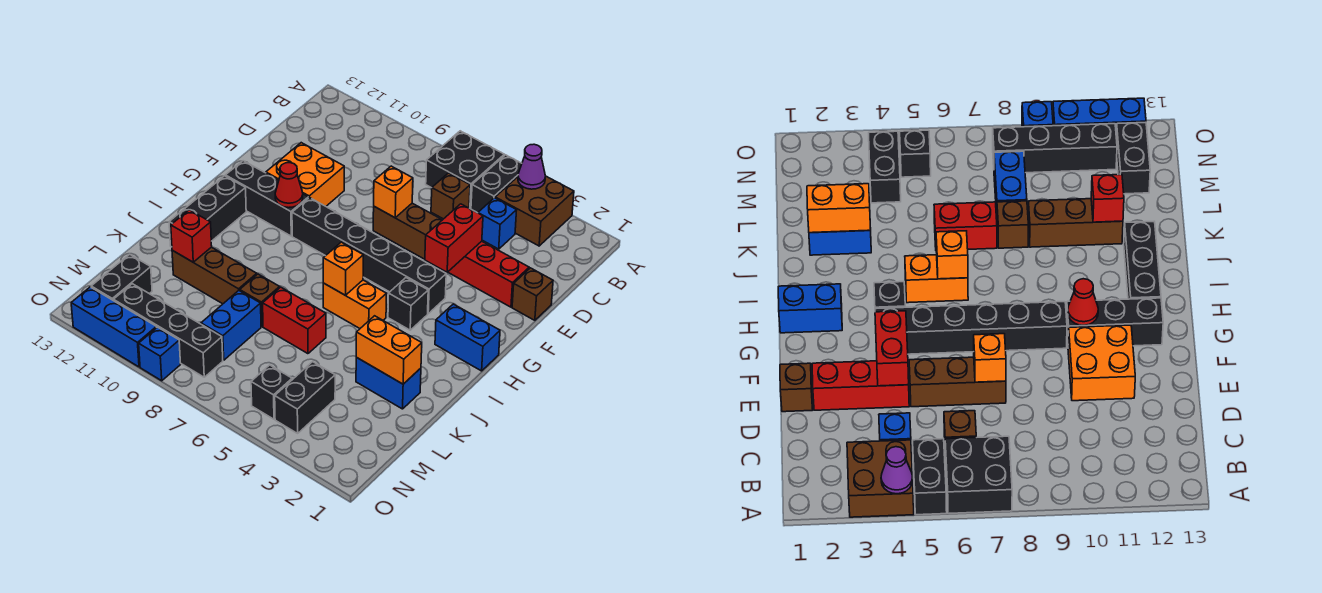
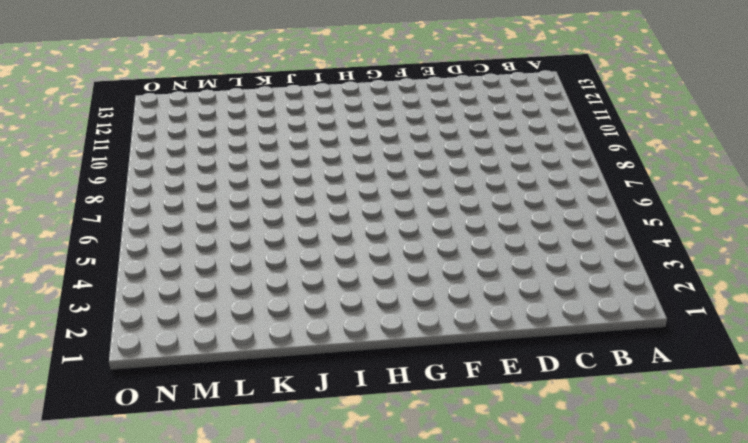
none -> brown 2x2 brick [495,176,574,246]
none -> black 1x2 brick [471,155,522,213]
none -> black 2x2 brick [426,131,504,209]
none -> blue 1x1 brick [478,198,517,249]

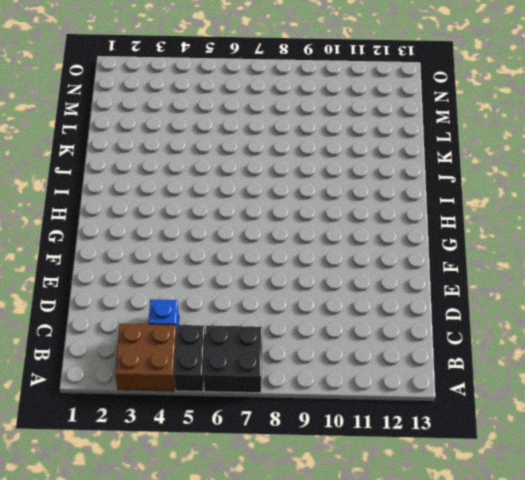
none -> brown 1x1 brick [431,173,470,219]
none -> brown 1x1 brick [512,268,553,320]
none -> red 1x3 brick [448,241,529,307]
none -> brown 1x3 brick [373,203,442,259]

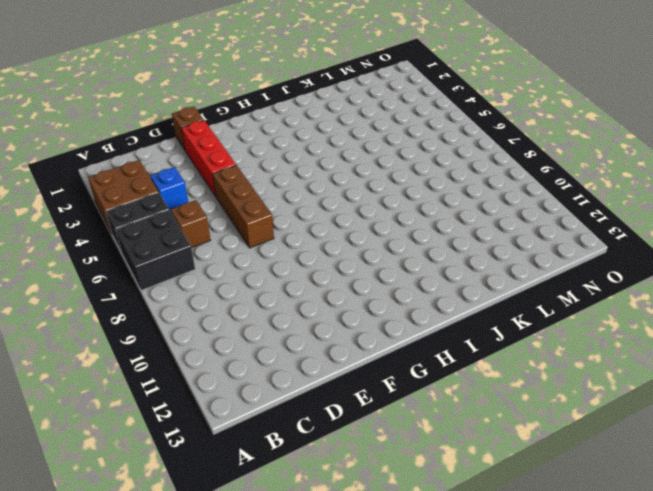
none -> orange 2x2 brick [266,143,344,206]
none -> black 1x6 brick [292,197,446,313]
none -> black 1x3 brick [226,161,308,236]
none -> blue 1x2 brick [435,304,500,371]

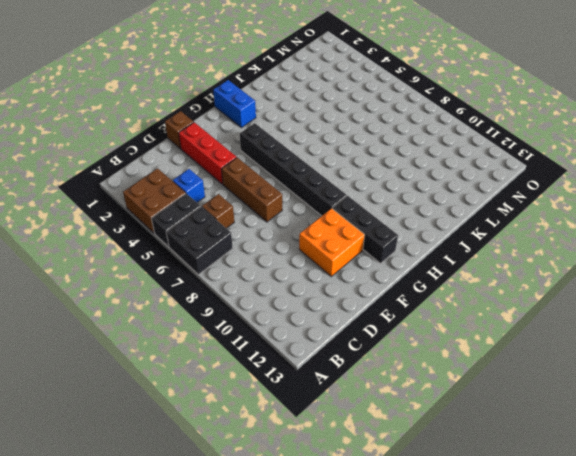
none -> black 1x1 brick [388,278,428,330]
none -> black 1x3 brick [169,176,246,247]
none -> orange 1x2 brick [323,280,386,328]
none -> blue 1x2 brick [356,357,421,409]

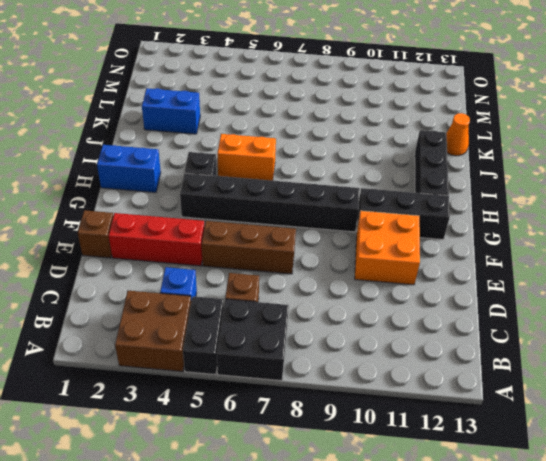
orange 1x1 cone [446,113,470,156] -> none
none -> red 1x2 brick [263,287,326,354]
none -> brown 1x1 brick [240,274,280,327]
none -> brown 1x3 brick [172,247,257,304]
none -> blue 1x2 brick [201,291,261,360]

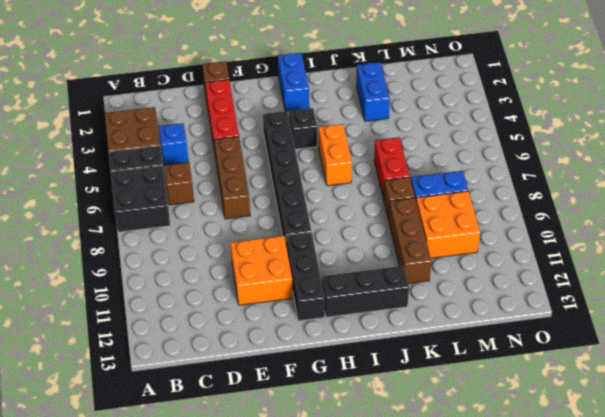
orange 2x2 brick [416,191,480,258] -> none
none -> black 1x2 brick [275,362,335,433]
none -> black 1x2 brick [91,254,152,300]
none -> black 1x1 brick [251,365,292,419]
none -> black 1x4 brick [113,284,223,377]

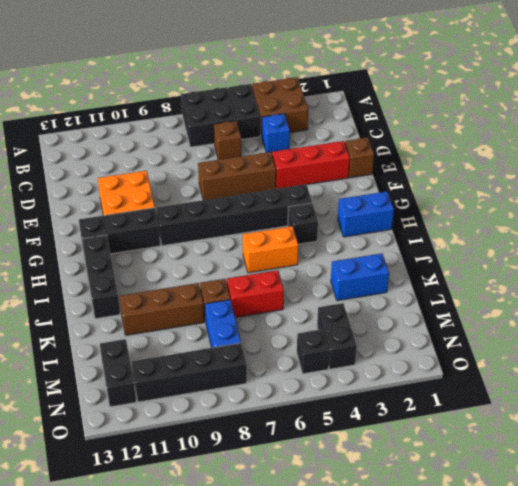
none -> blue 1x1 brick [139,327,181,381]
none -> blue 1x3 brick [71,287,157,367]
none -> purple 1x1 cone [518,144,545,189]
none -> red 1x2 brick [425,204,483,272]

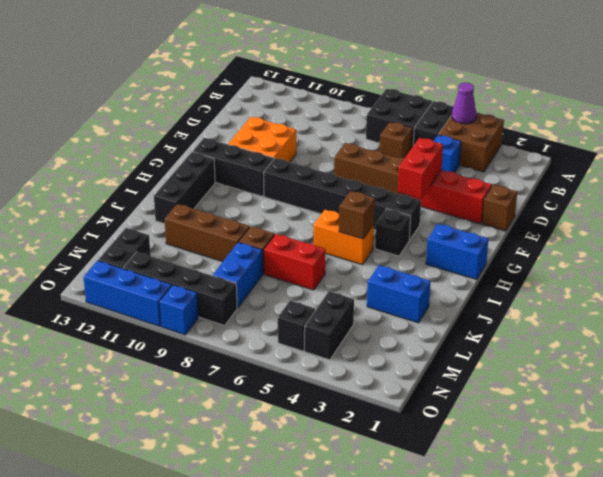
brown 1x1 brick [339,191,375,239] -> none
none -> orange 1x1 brick [374,166,413,218]
none -> red 1x1 cone [275,163,303,208]
none -> orange 1x1 brick [323,242,363,295]
none -> orange 1x2 brick [356,316,422,384]

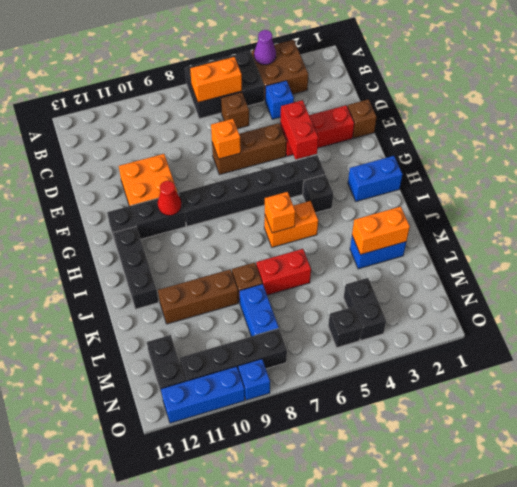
orange 1x2 brick [190,57,242,102] -> none
none -> red 1x1 brick [171,210,212,262]

